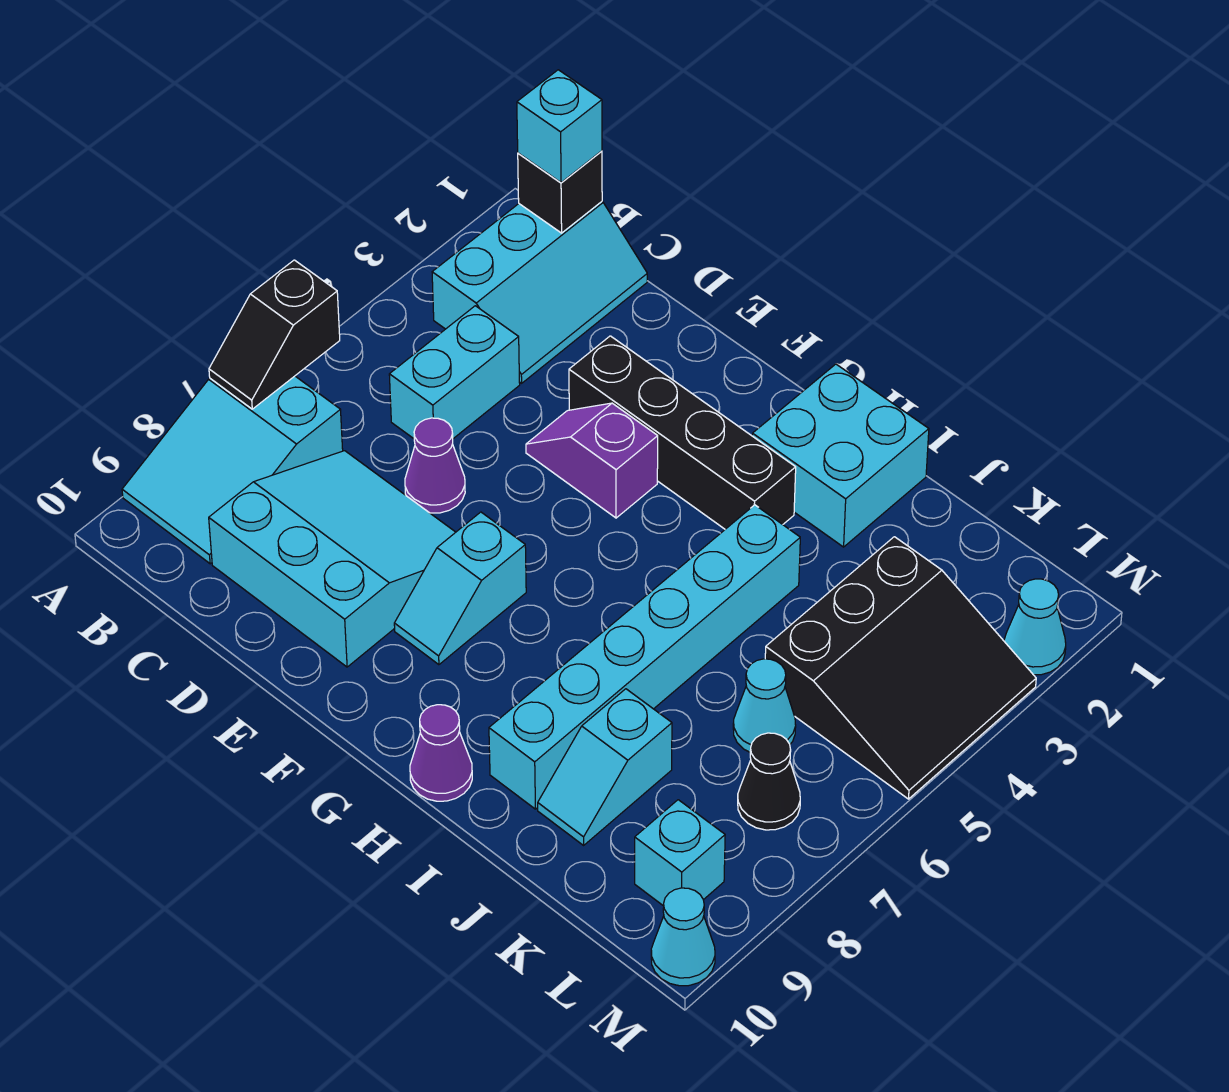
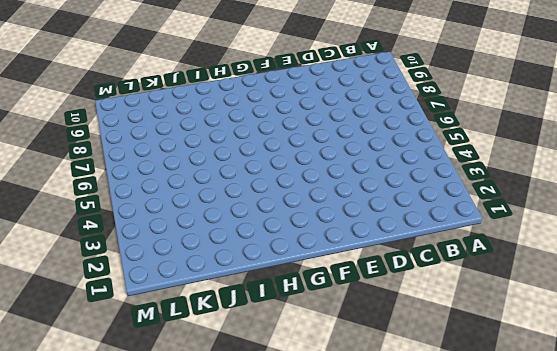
none -> cyan 2x3 slope [122,376,343,564]
none -> cyan 2x3 slope [432,202,647,383]
none -> cyan 1x2 brick [389,306,520,439]

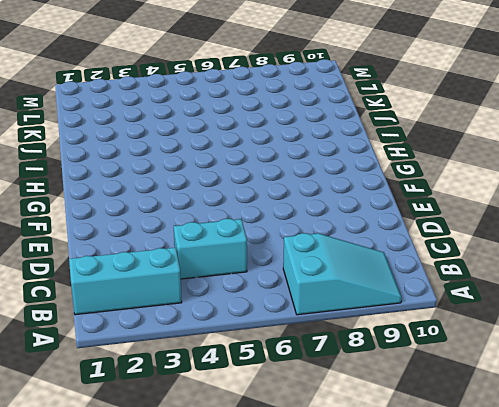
none -> cyan 3x3 slope [209,451,456,667]
none -> purple 1x1 cone [405,418,465,513]
none -> black 1x4 brick [569,336,796,529]

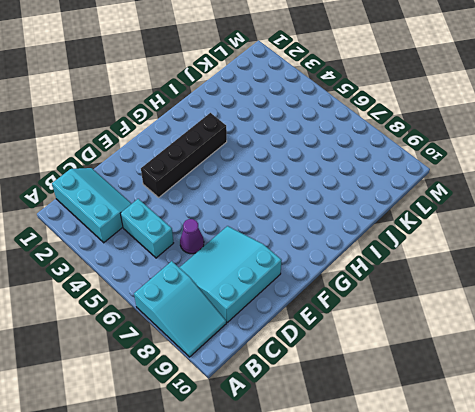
none -> purple 1x2 slope [526,403,658,518]
none -> cyan 1x2 slope [394,512,526,665]
none -> cyan 2x2 brick [752,364,929,547]

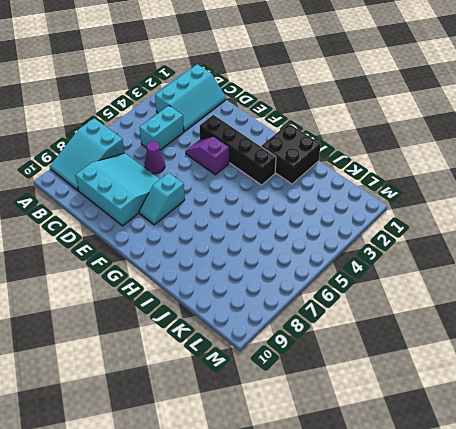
black 2x2 brick [261,123,321,184] -> cyan 2x2 brick [752,364,929,547]
none -> purple 1x1 cone [410,705,472,801]
none -> cyan 1x6 brick [489,505,800,809]
none -> cyan 1x2 slope [538,689,672,845]

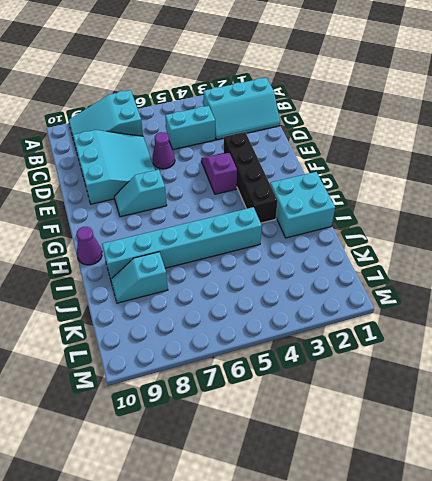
none -> black 3x3 slope [765,537,1036,799]
none -> cyan 1x1 cone [733,659,796,752]
none -> black 1x1 cone [738,733,800,830]

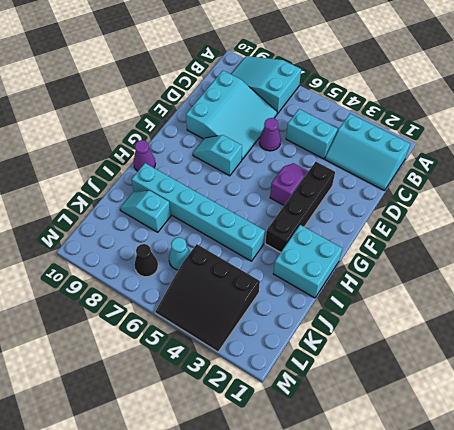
none -> cyan 1x1 brick [635,800,725,906]
none -> cyan 1x1 cone [1004,579,1066,675]
none -> cyan 1x1 cone [651,888,715,986]

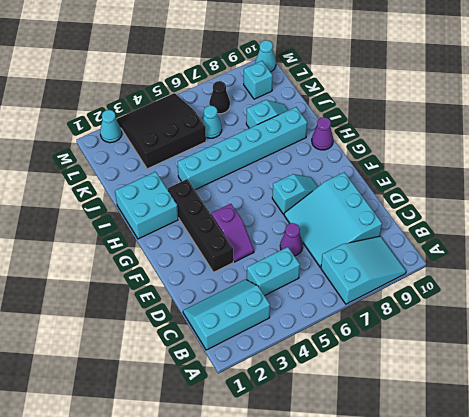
none -> black 1x2 slope [209,260,340,409]
none -> black 1x1 brick [518,151,602,233]
none -> cyan 1x1 brick [517,70,602,183]

